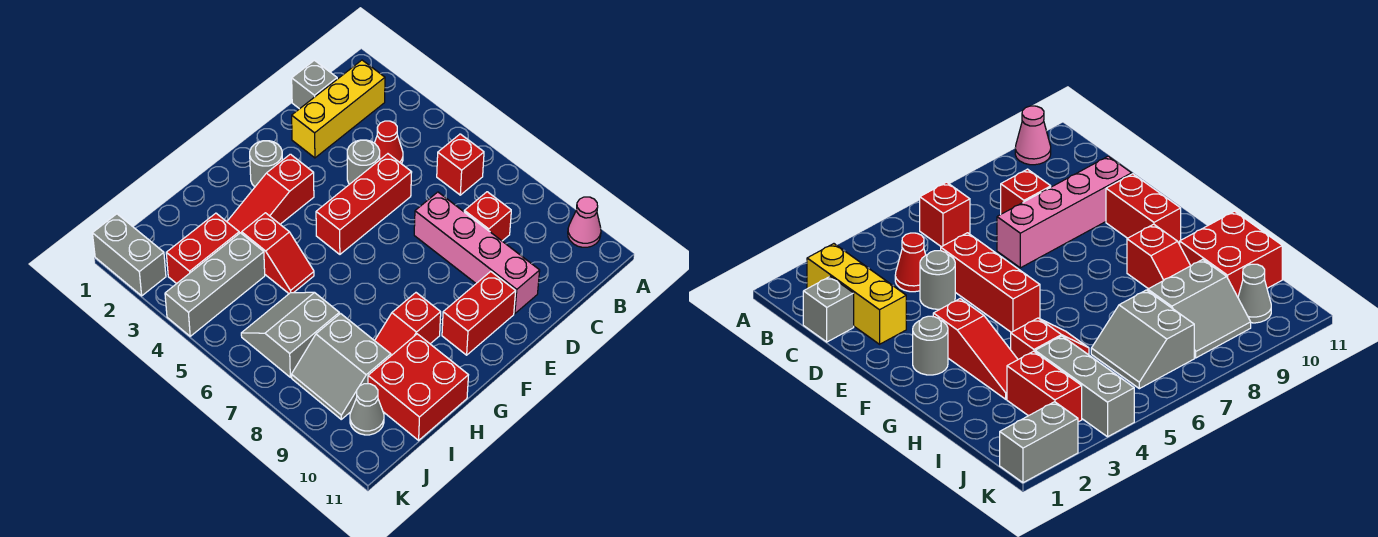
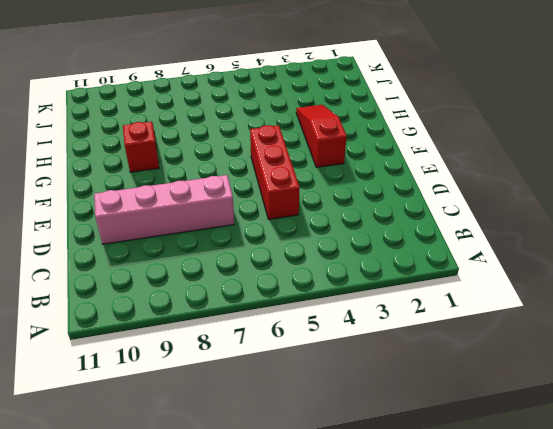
none -> pink 1x1 cone [568,197,601,247]
none -> yellow 1x3 brick [292,60,385,158]
none -> red 1x1 brick [437,134,484,195]

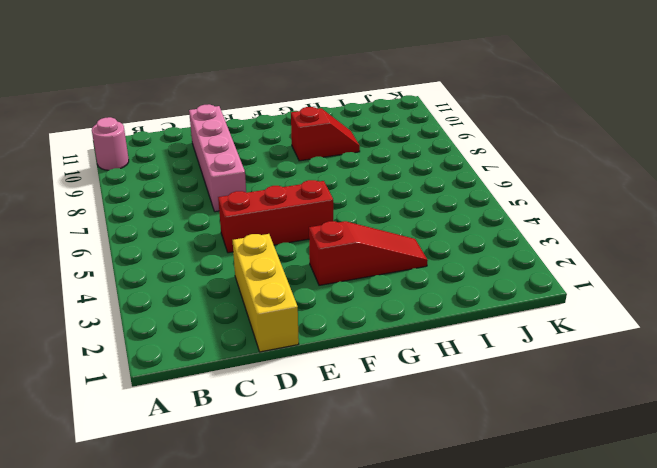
pink 1x1 round brick [92,117,129,170] -> pink 1x1 cone [568,197,601,247]
yellow 1x3 brick [233,234,299,352] -> yellow 1x3 brick turned to [292,60,385,158]
none -> red 1x1 brick [437,134,484,195]
none -> grey 1x1 brick [292,60,337,109]
none -> red 1x1 cone [375,121,403,164]

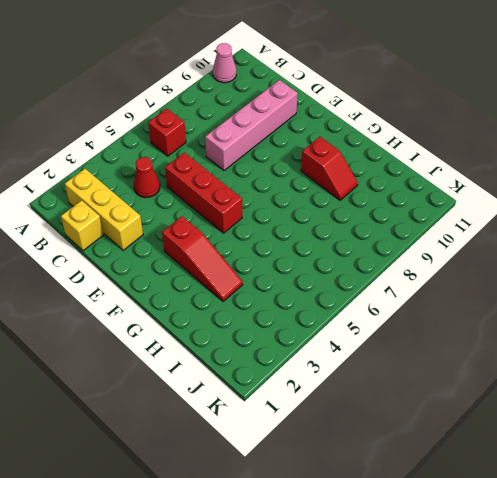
yellow 1x1 brick [61,200,103,251] -> grey 1x1 brick [292,60,337,109]
none -> red 1x1 brick [464,192,511,241]
none -> grey 1x1 round brick [347,140,380,184]
none -> red 1x2 brick [442,272,516,355]

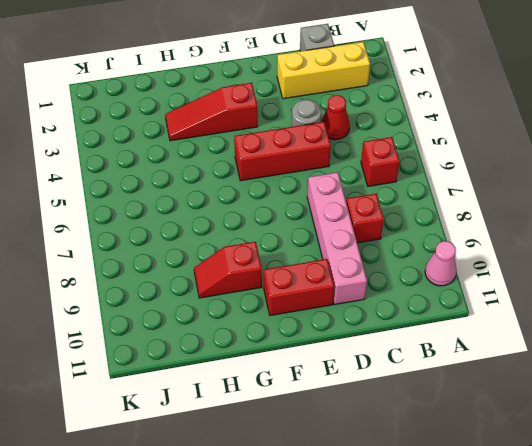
none -> grey 1x1 round brick [250,141,282,187]
none -> red 1x2 slope [242,213,314,293]
none -> red 2x2 brick [368,334,468,440]

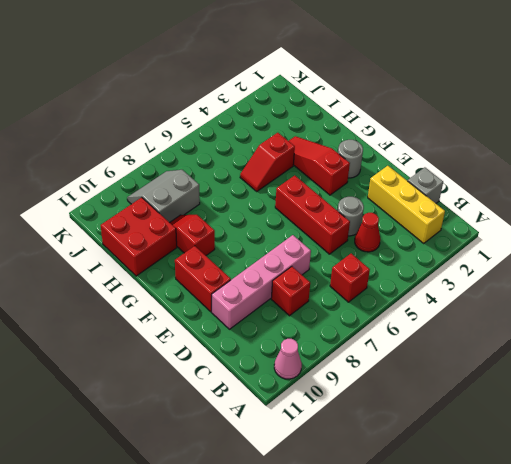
none -> red 1x2 brick [166,213,239,284]
none -> grey 1x3 brick [165,233,265,336]
none -> grey 2x2 slope [241,292,339,377]

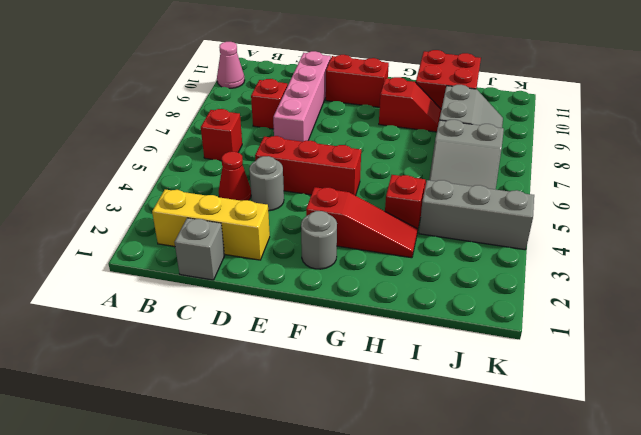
none -> red 1x2 brick [166,213,239,284]
none -> grey 1x1 cone [350,384,384,435]
none -> grey 1x2 brick [92,214,166,296]

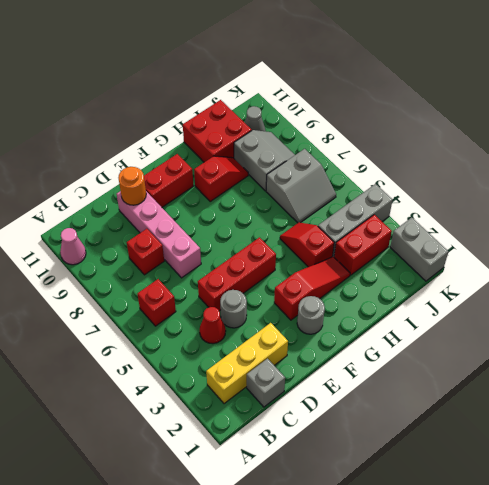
orange 1x1 round brick [118,167,146,205] -> none

